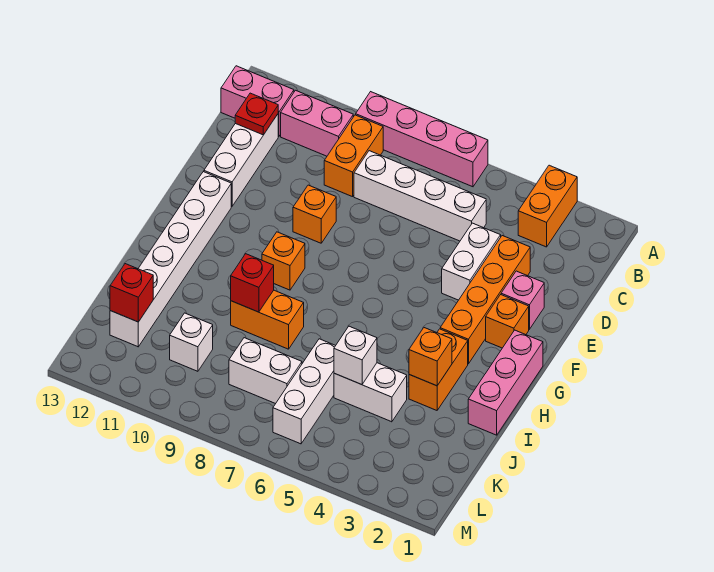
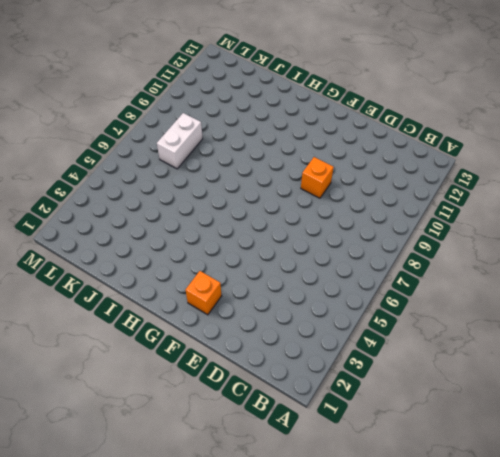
none -> orange 1x2 brick [518,165,577,247]
none -> pink 1x4 brick [356,92,488,187]
none -> orange 1x2 brick [324,115,383,197]

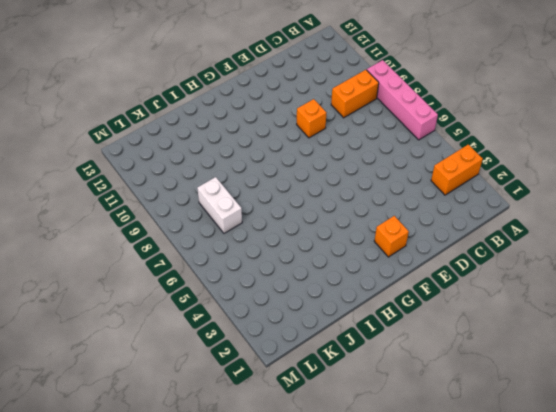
none -> pink 1x2 brick [281,90,353,156]
none -> pink 1x2 brick [221,66,294,136]
none -> white 1x4 brick [354,151,486,241]

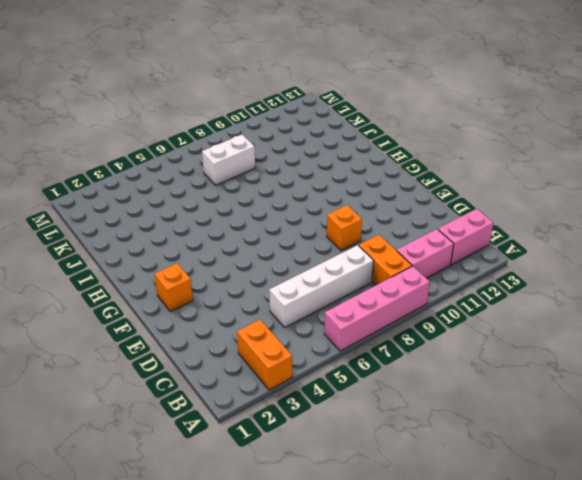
none -> white 1x3 brick [204,114,278,206]
none -> orange 1x4 brick [440,236,530,364]
none -> white 1x2 brick [442,223,501,300]

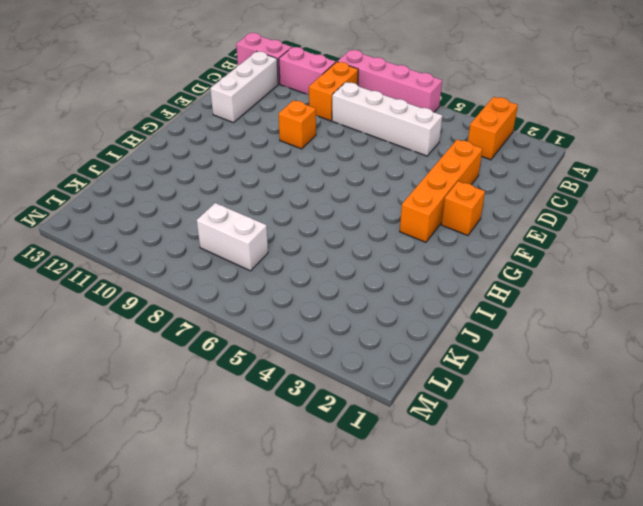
none -> white 1x2 brick [442,223,501,300]
none -> pink 1x1 brick [501,271,544,329]
none -> white 1x6 brick [110,172,231,347]

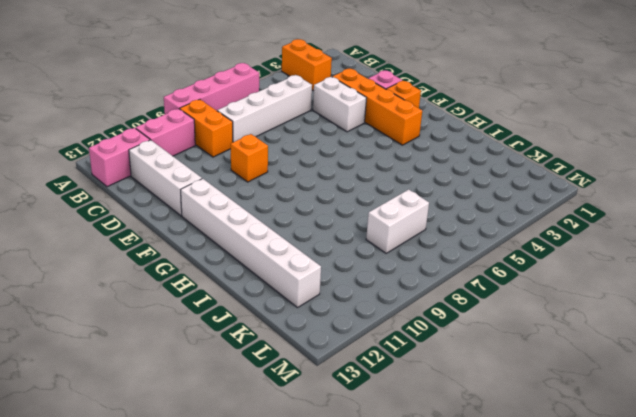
none -> pink 1x3 brick [468,330,543,435]
none -> orange 1x1 brick [262,232,305,290]
none -> orange 1x2 brick [409,329,468,410]

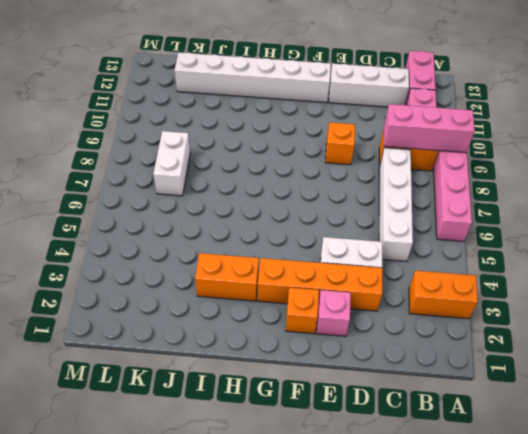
pink 1x3 brick [384,104,475,153] -> pink 1x3 brick moved to [468,330,543,435]
none -> orange 1x1 brick [262,232,305,290]
none -> orange 1x2 brick [231,290,304,349]
none -> white 1x2 brick [334,363,407,422]

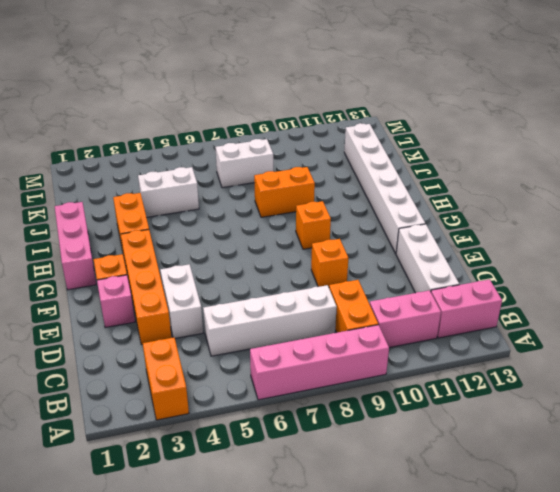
none -> white 1x3 brick [273,339,335,444]
none -> white 1x1 brick [170,313,213,371]
none -> red 1x1 plate [235,93,278,135]

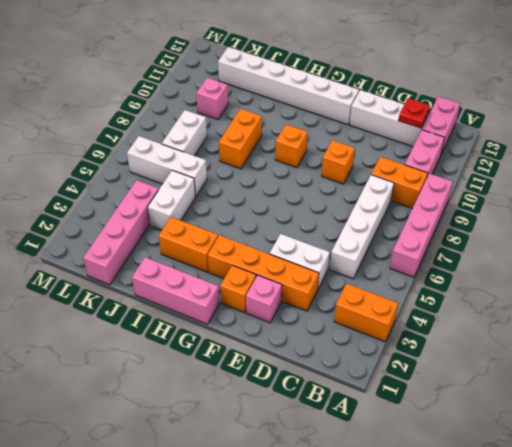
pink 1x4 brick [83,180,159,285] -> none
pink 1x1 brick [197,78,228,119] -> white 1x1 brick [170,313,213,371]
none -> orange 1x1 brick [409,328,452,386]
none -> red 1x1 brick [231,254,274,312]
none -> white 1x1 brick [334,326,377,385]

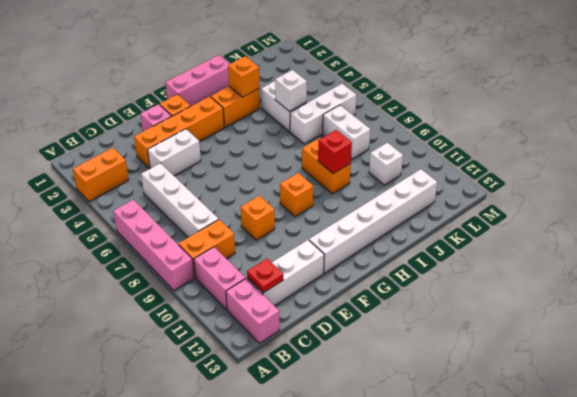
none -> red 1x1 brick [110,264,153,322]

